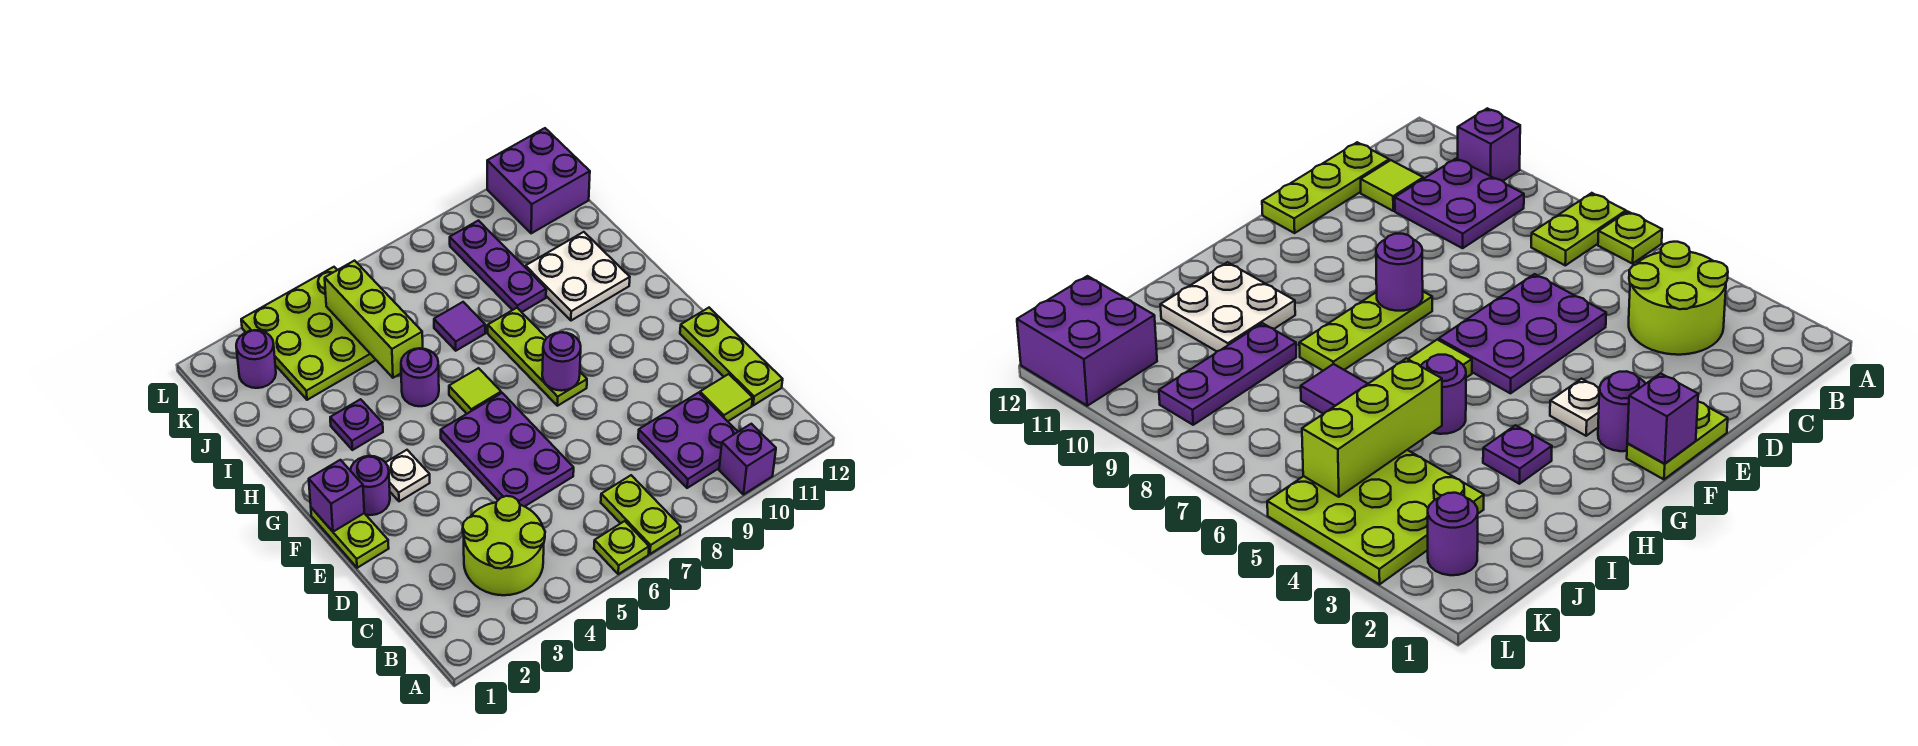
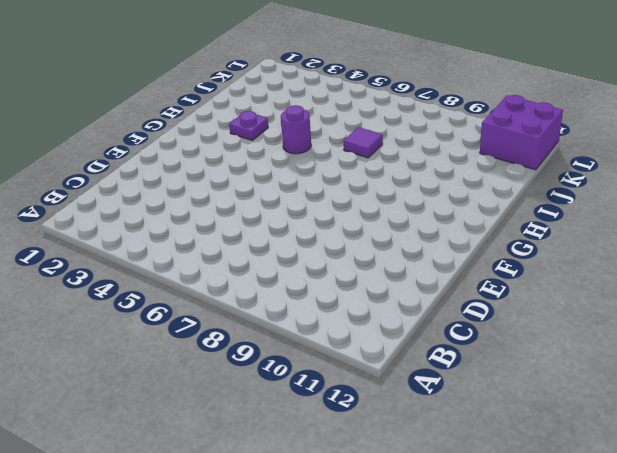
none -> lime 1x1 plate [594,521,649,574]
none -> lime 1x2 plate [601,475,681,554]
none -> purple 1x1 brick [719,424,776,495]

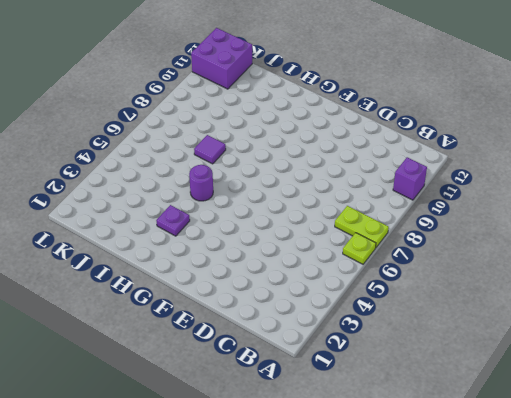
none -> lime 2x2 round brick [463,496,545,595]
none -> purple 2x2 plate [638,393,738,488]
none -> lime 1x1 tile [700,374,753,421]

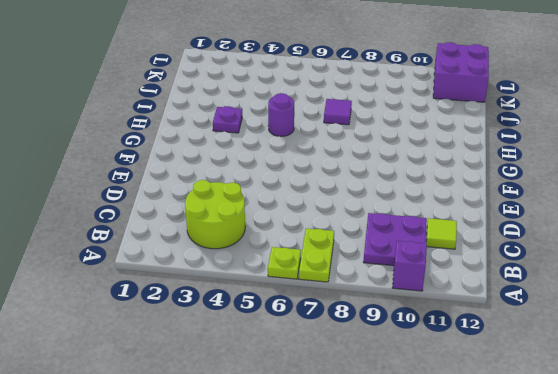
none -> lime 1x3 plate [680,308,783,405]
none -> purple 2x3 plate [441,393,574,507]
none -> lime 1x2 plate [311,508,389,568]

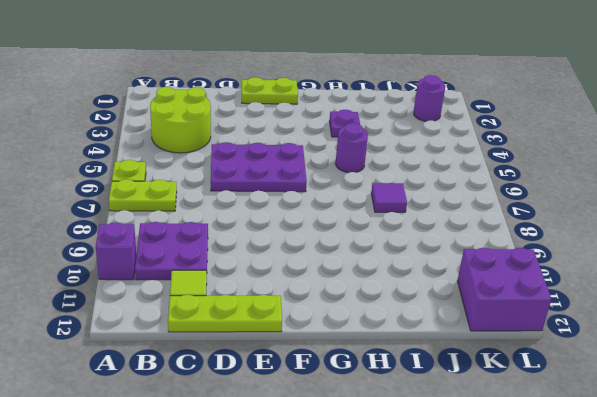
none -> purple 1x1 round brick [350,456,390,515]
none -> white 1x1 plate [386,450,430,501]
none -> lime 1x3 plate [488,308,587,406]

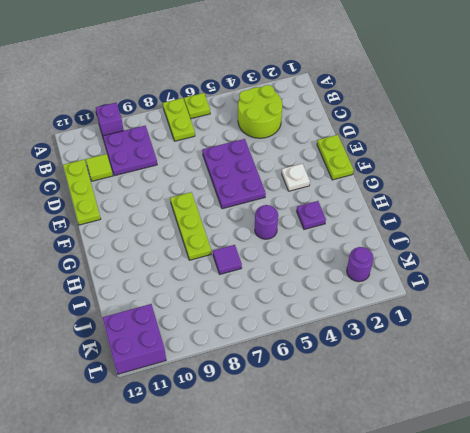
none -> purple 1x1 round brick [350,456,390,515]
none -> lime 1x1 tile [449,368,501,414]
none -> white 2x2 plate [526,232,630,321]

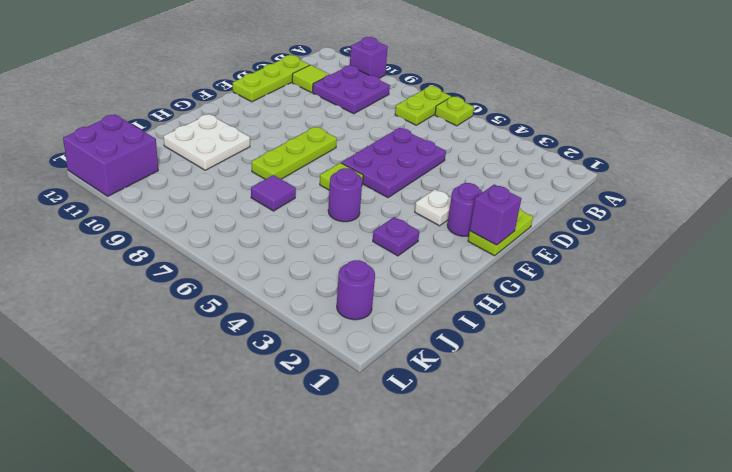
none -> lime 2x2 round brick [463,496,545,595]
none -> purple 1x3 plate [450,221,546,312]
none -> lime 3x3 plate [241,267,376,400]

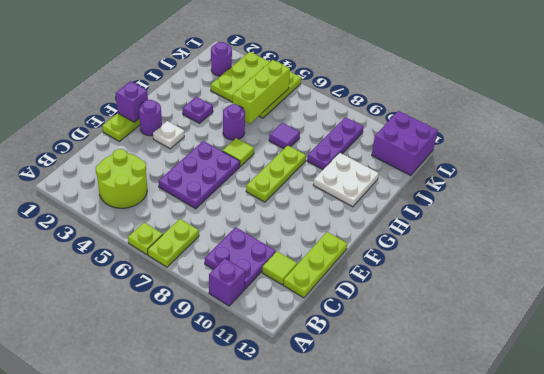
none -> purple 1x1 round brick [542,332,581,391]

